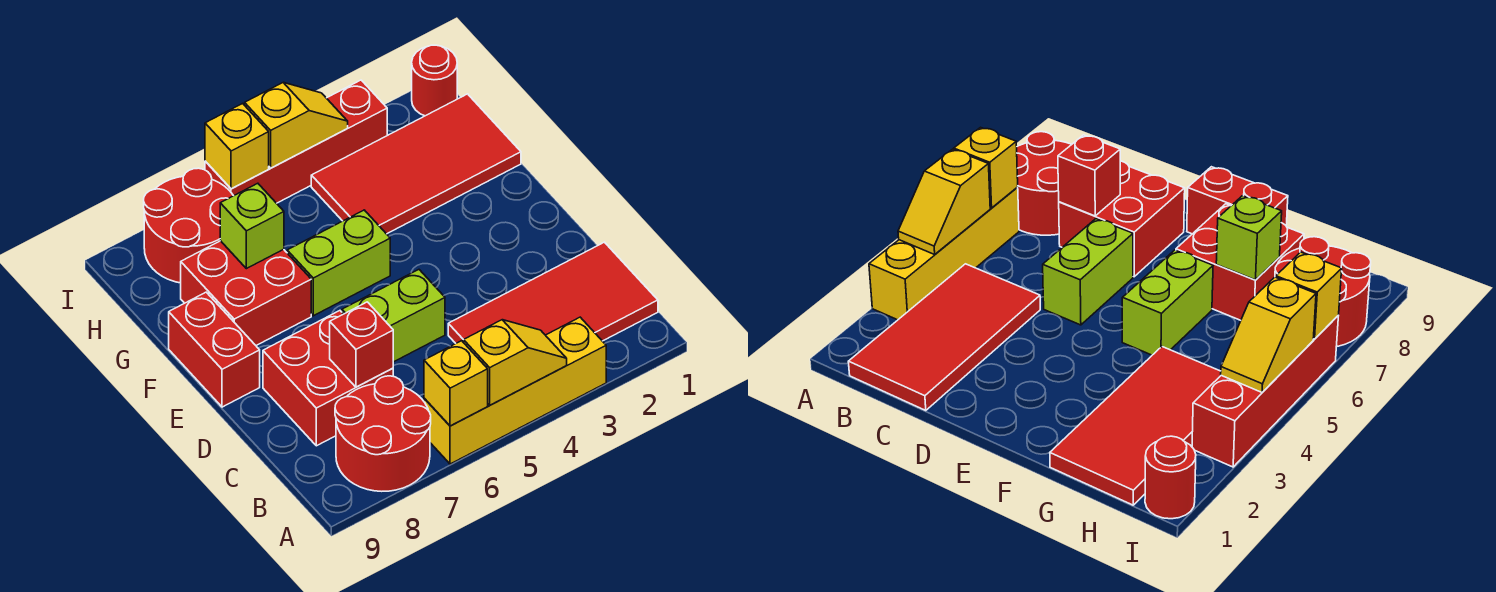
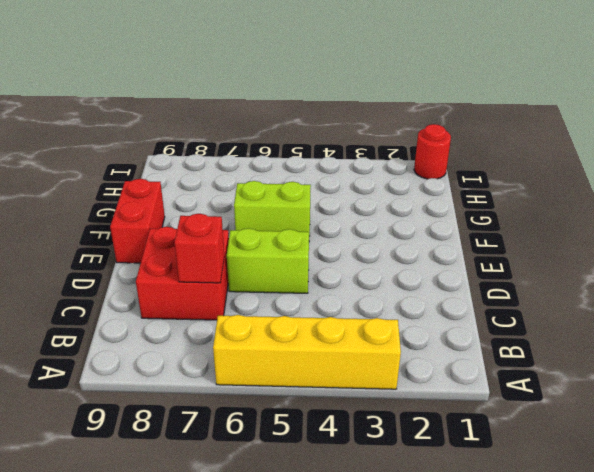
none -> red 2x2 round brick [335,376,431,491]
none -> red 2x4 tile [448,242,658,343]
none -> red 2x2 brick [181,241,311,345]

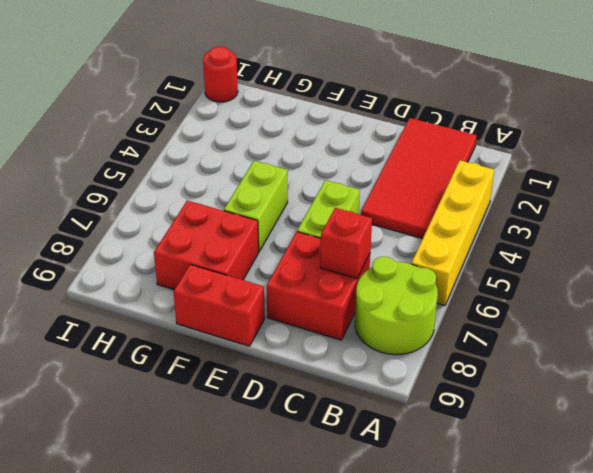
lime 2x2 round brick [355,257,438,355] -> red 2x2 round brick [335,376,431,491]
none -> red 2x4 tile [311,94,521,234]
none -> red 2x2 round brick [144,168,233,283]
none -> red 1x4 brick [205,80,387,203]

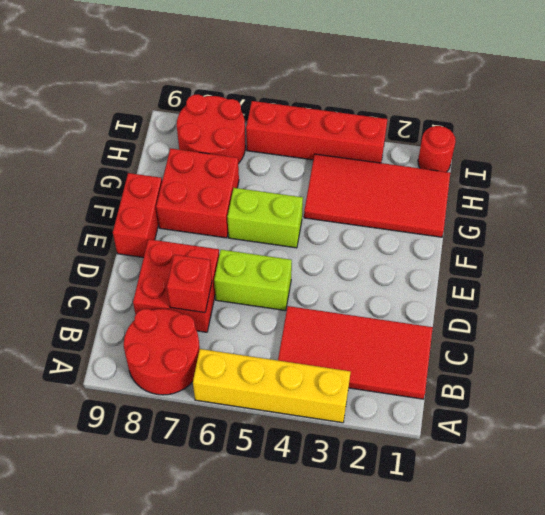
none -> yellow 1x2 slope [464,320,567,405]
none -> yellow 1x1 brick [424,341,488,426]
none -> lime 1x1 brick [220,183,284,269]

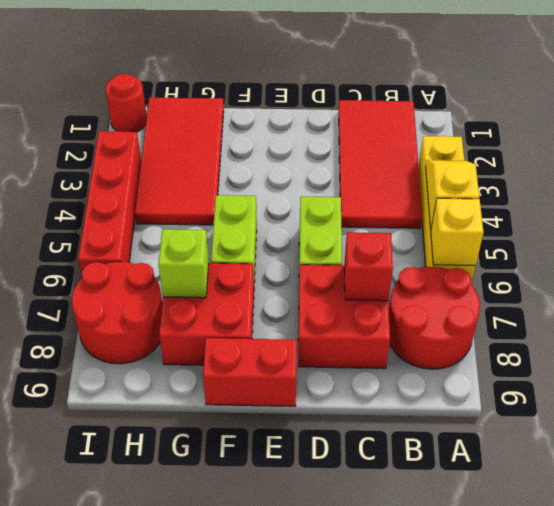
none -> yellow 1x2 slope [245,83,348,168]
none -> yellow 1x1 brick [205,104,269,189]

